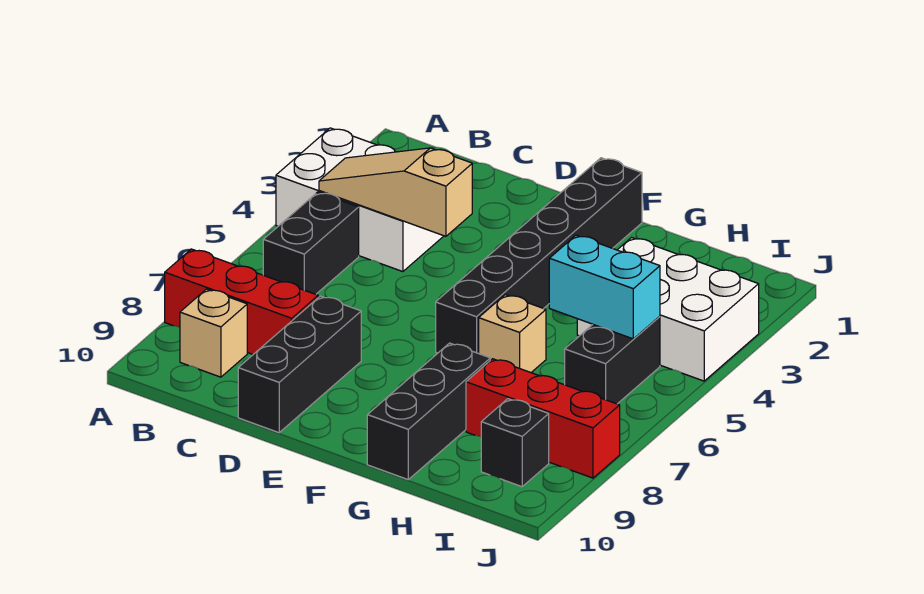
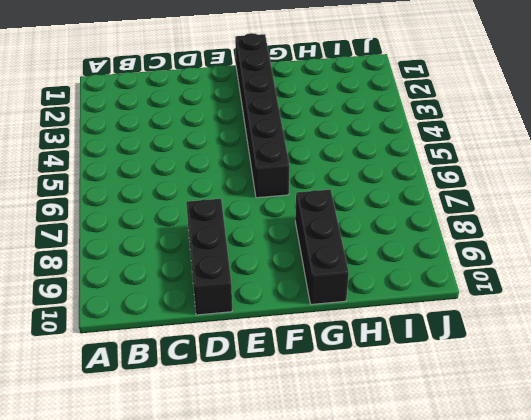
none -> white 2x3 brick [276,128,443,272]
none -> red 1x3 brick [165,249,318,354]
none -> black 1x2 brick [263,192,359,294]

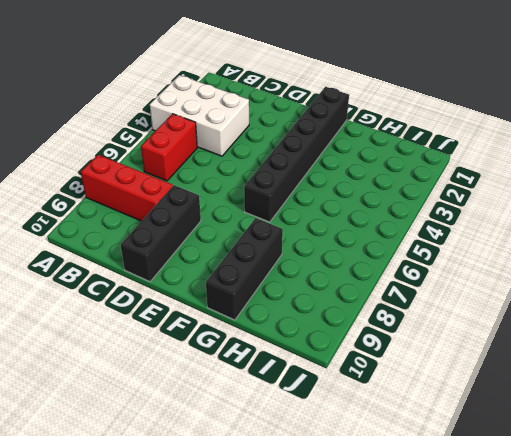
red 1x2 brick [141,114,197,181] -> black 1x2 brick [263,192,359,294]
none -> tan 1x1 brick [180,289,247,377]
none -> tan 1x1 brick [479,295,546,372]
none -> white 2x3 brick [577,238,759,381]

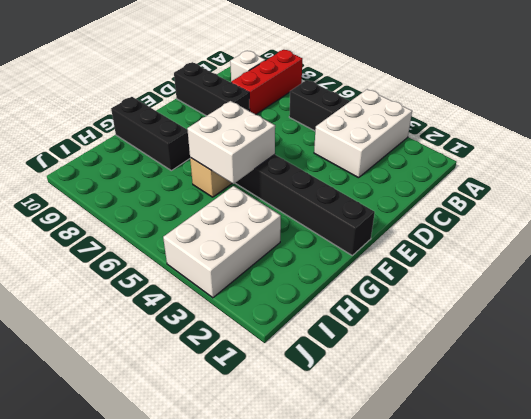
white 1x1 brick [230,51,266,81] -> tan 1x1 brick [180,289,247,377]
white 2x2 brick [187,101,275,184] -> none
none -> red 1x3 brick [466,359,620,478]
none -> black 1x2 brick [565,316,660,404]
none -> black 1x1 brick [481,399,549,487]

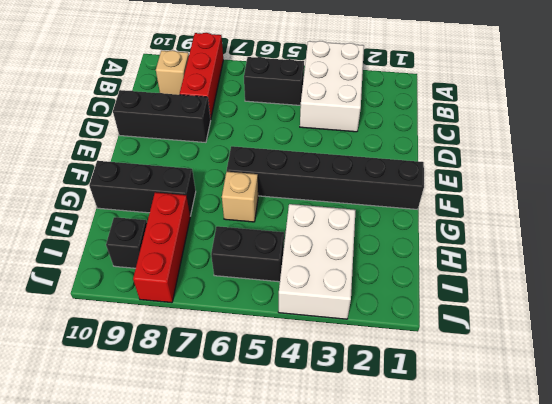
none -> tan 1x3 slope [319,148,472,236]
none -> cyan 1x2 brick [549,235,660,339]

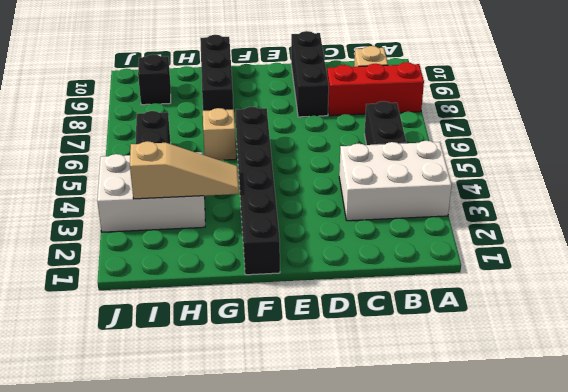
tan 1x3 slope [130,141,239,199] -> tan 1x3 slope moved to [319,148,472,236]
none -> red 1x3 brick [466,359,620,478]
none -> cyan 1x2 brick [549,235,660,339]

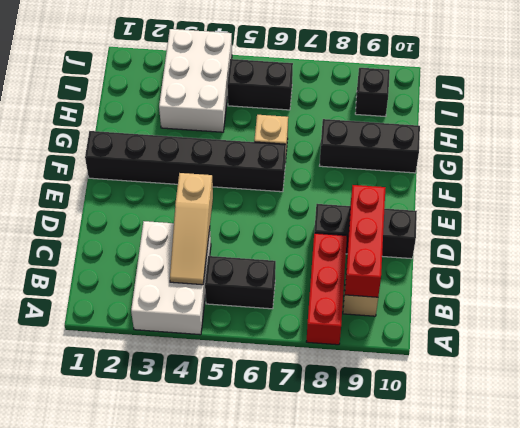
red 1x3 brick [345,185,386,297] -> red 1x3 brick moved to [466,359,620,478]
none -> cyan 1x2 brick [549,235,660,339]

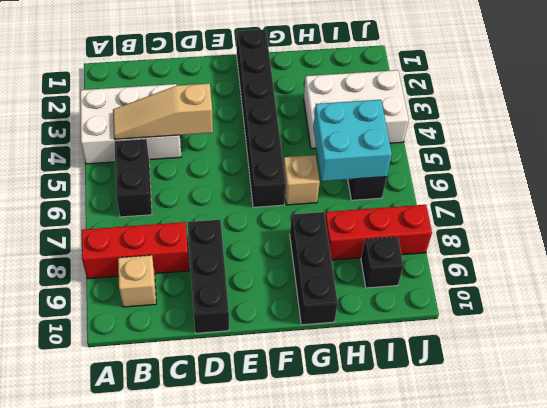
cyan 2x2 brick [313,100,392,181] -> cyan 1x2 brick [549,235,660,339]

